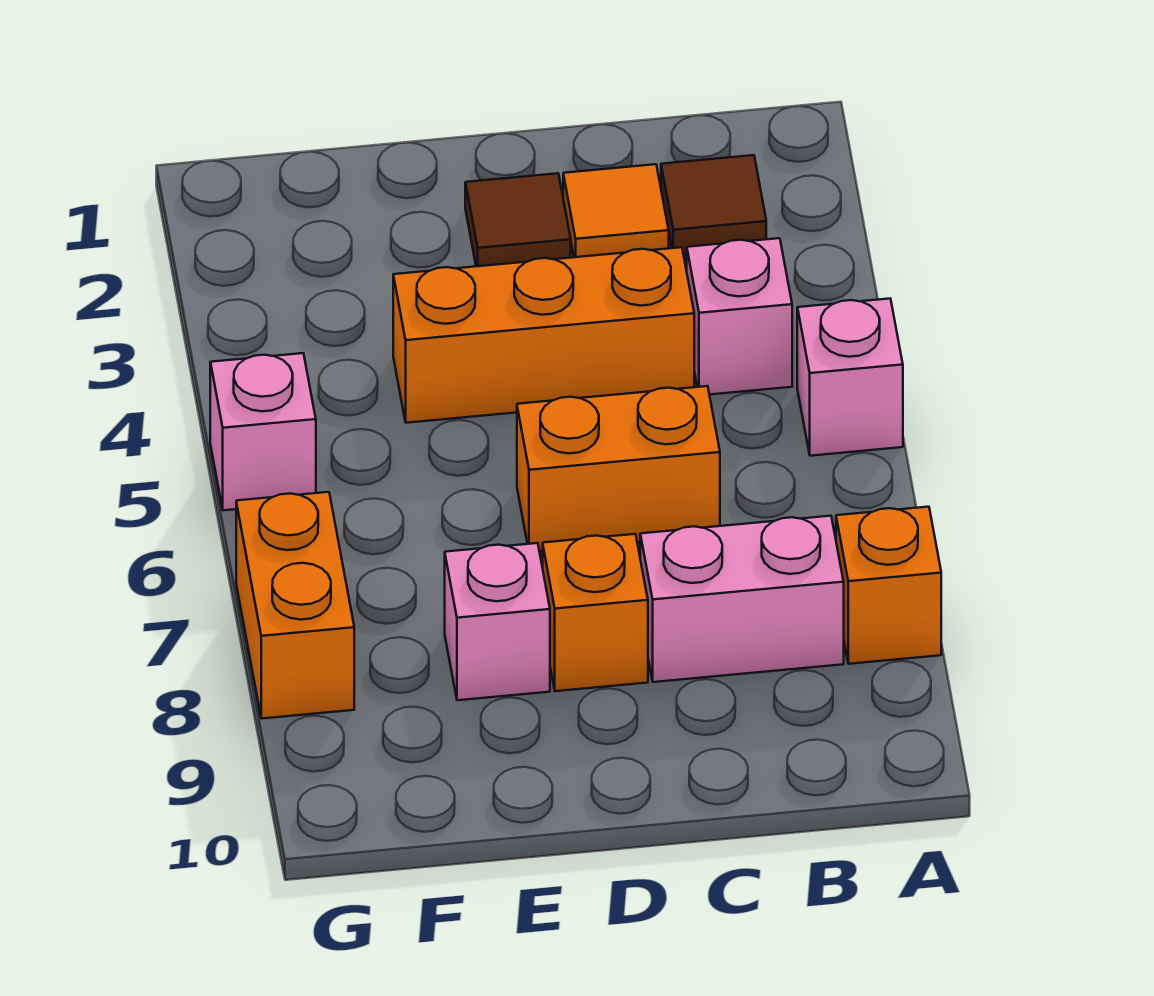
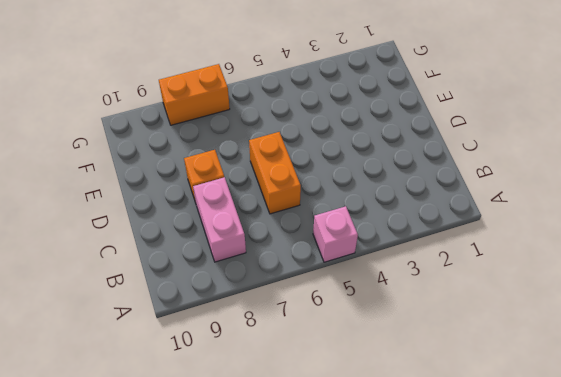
none -> orange 1x1 brick [836,507,941,664]
none -> brown 1x1 tile [661,155,766,256]
none -> pink 1x1 brick [687,238,792,395]

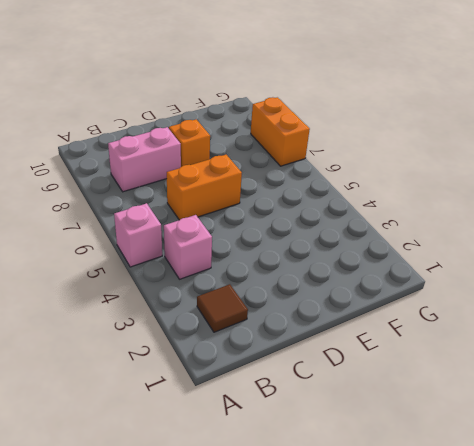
none -> orange 1x1 brick [836,507,941,664]
none -> orange 1x1 tile [563,164,669,257]
none -> orange 1x3 brick [393,247,694,423]

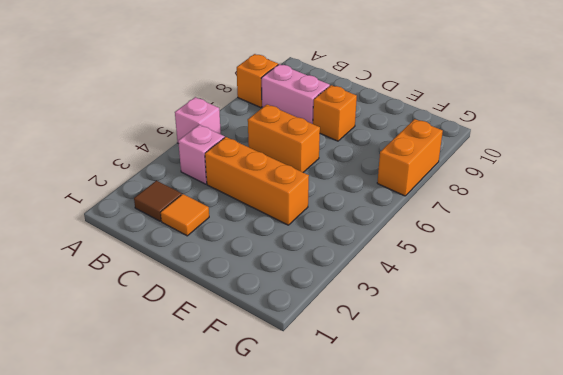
none -> brown 1x1 tile [465,173,571,266]
none -> pink 1x1 brick [445,543,550,700]
none -> pink 1x1 brick [210,353,316,510]

